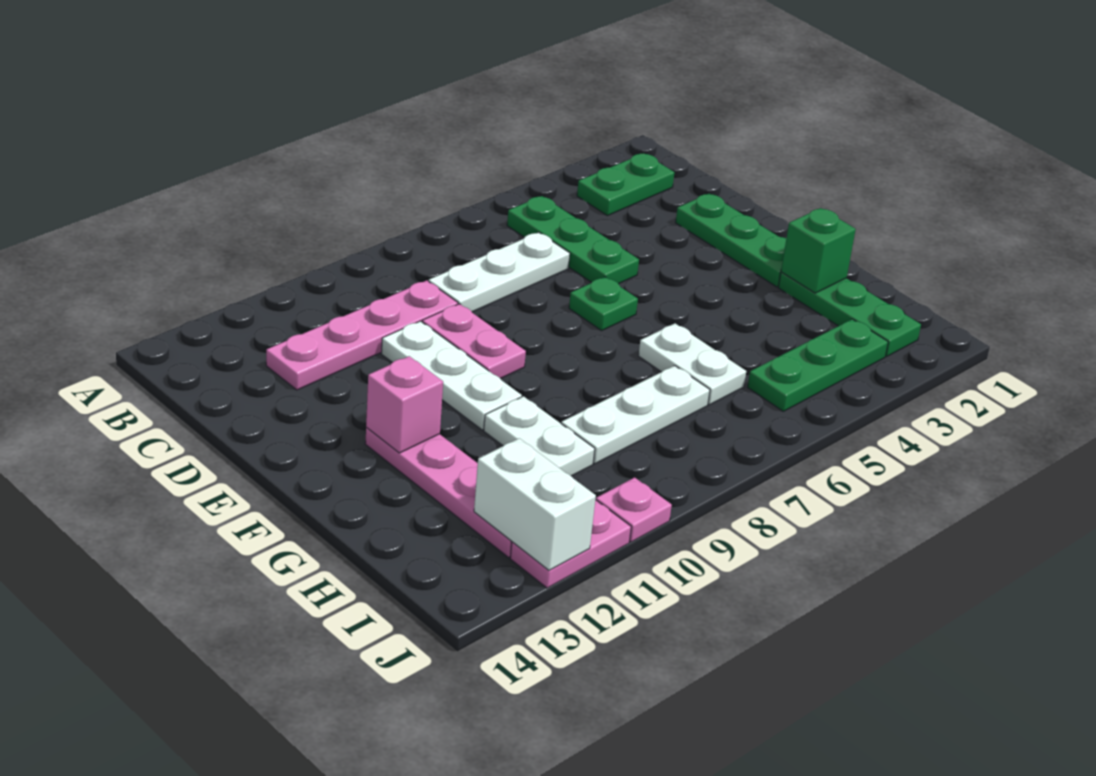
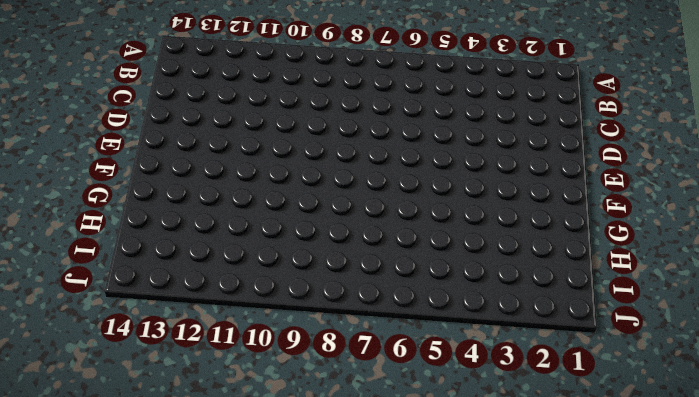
none -> green 1x2 plate [577,154,674,216]
none -> green 1x3 plate [507,196,639,284]
none -> white 1x3 plate [429,232,570,312]

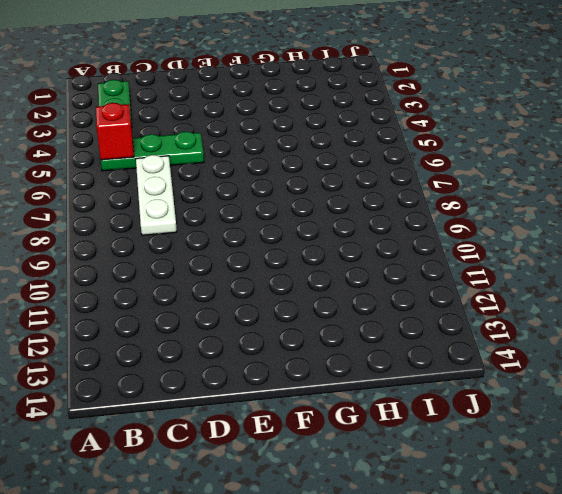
red 1x1 brick [96,103,134,160] -> none
none -> pink 1x4 plate [266,281,458,390]
none -> green 1x3 plate [676,194,786,287]
none -> pink 1x2 plate [422,304,526,379]

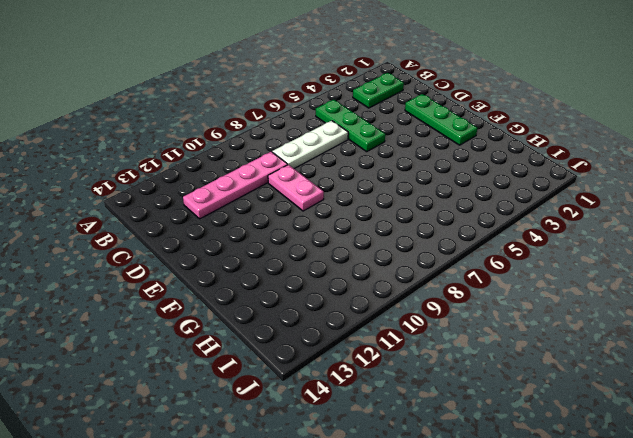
none -> white 1x3 plate [381,321,522,430]
none -> green 1x1 plate [569,277,638,331]
none -> pink 1x4 plate [365,427,512,557]

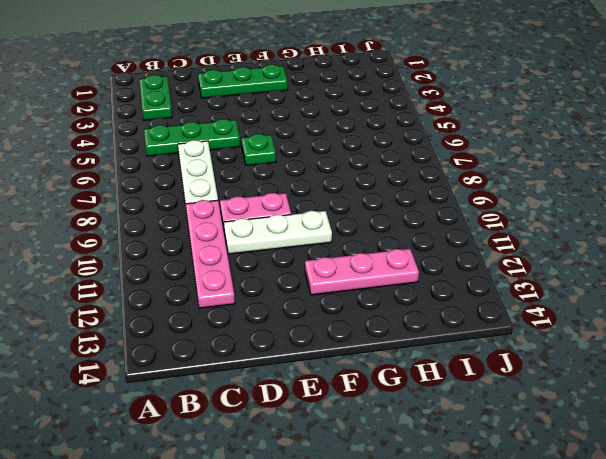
pink 1x3 plate [305,249,419,295] -> pink 1x4 plate [365,427,512,557]
none -> green 1x3 plate [778,272,921,356]
none -> white 1x2 plate [638,324,746,405]
none -> white 1x2 plate [484,396,595,476]

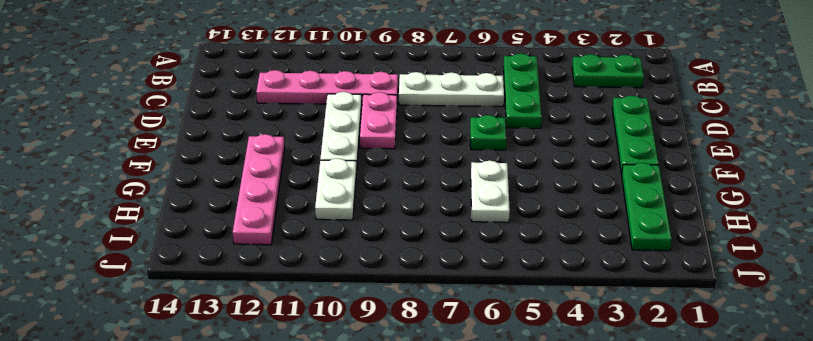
none -> white 1x3 plate [561,366,710,464]
none -> green 1x3 plate [748,319,888,411]
none -> pink 1x1 plate [596,478,672,542]

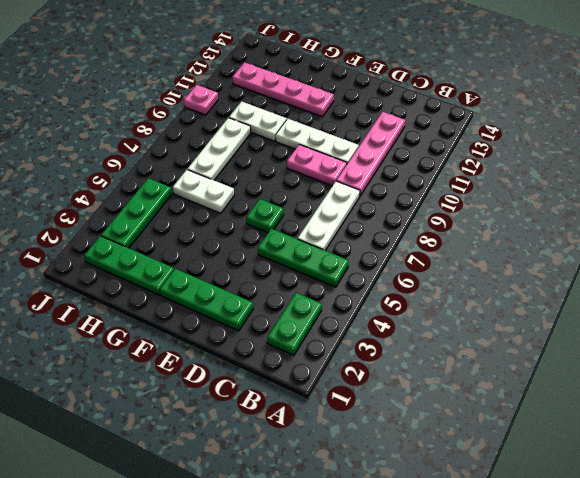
none -> pink 1x2 plate [510,500,631,588]
none -> pink 1x1 brick [366,356,443,453]
none -> green 1x1 brick [781,208,856,293]

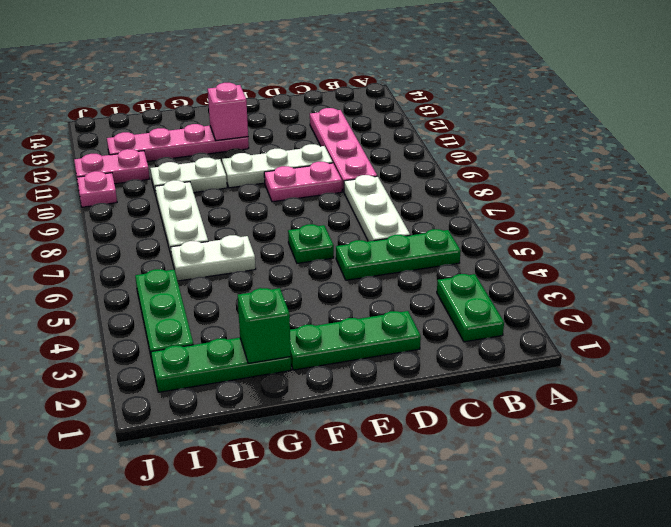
pink 1x2 plate [74,149,150,184] -> pink 1x2 plate turned to [510,500,631,588]
none -> white 1x2 brick [474,438,596,570]

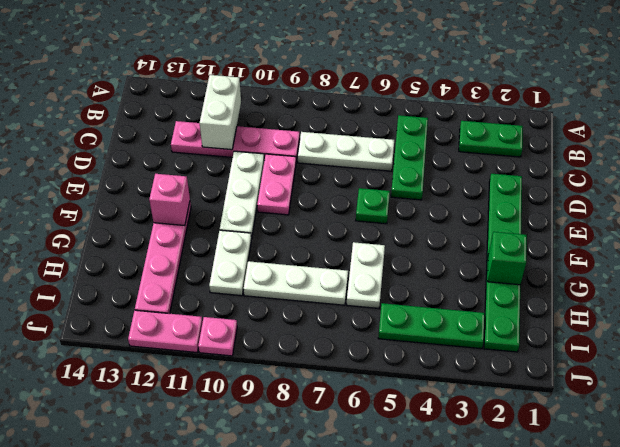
white 1x2 brick [200,75,241,150] -> white 1x2 brick moved to [474,438,596,570]

